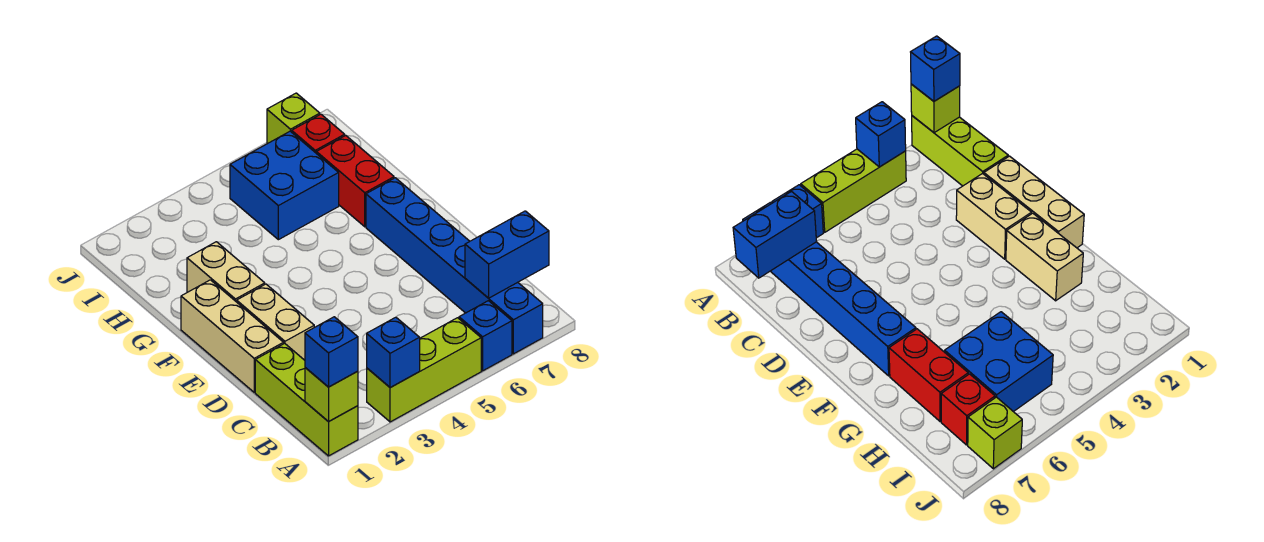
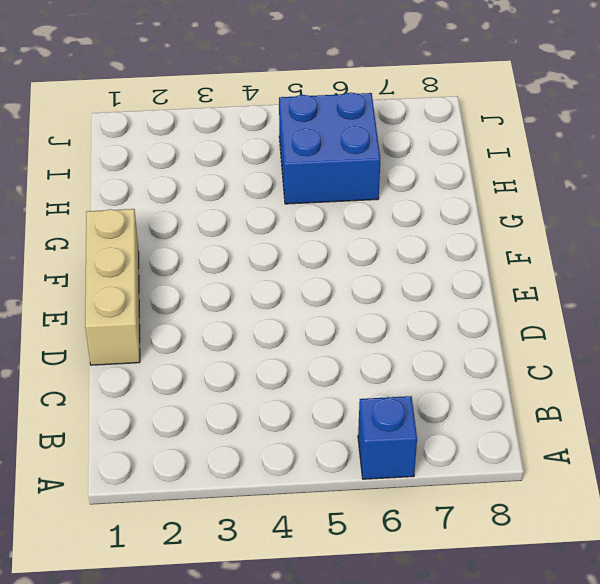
none -> lime 1x3 brick [255,343,358,456]
none -> lime 1x3 brick [367,318,481,422]
none -> blue 1x6 brick [366,178,543,354]

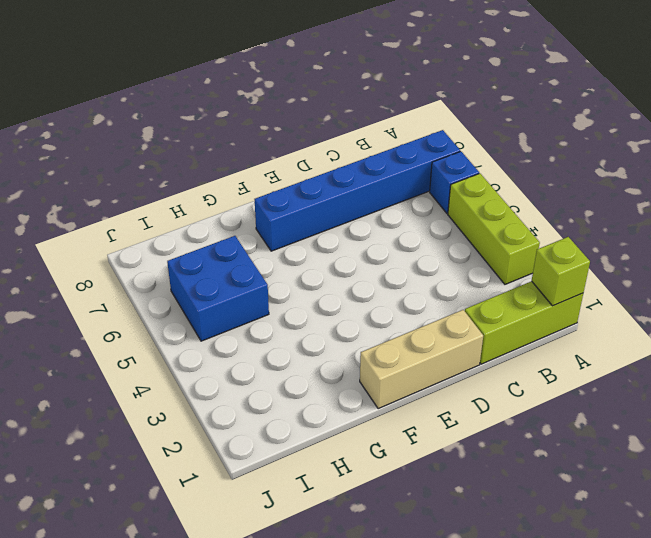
none -> tan 1x2 brick [237,284,314,360]
none -> tan 1x2 brick [187,242,265,302]
none -> red 1x2 brick [316,135,394,227]

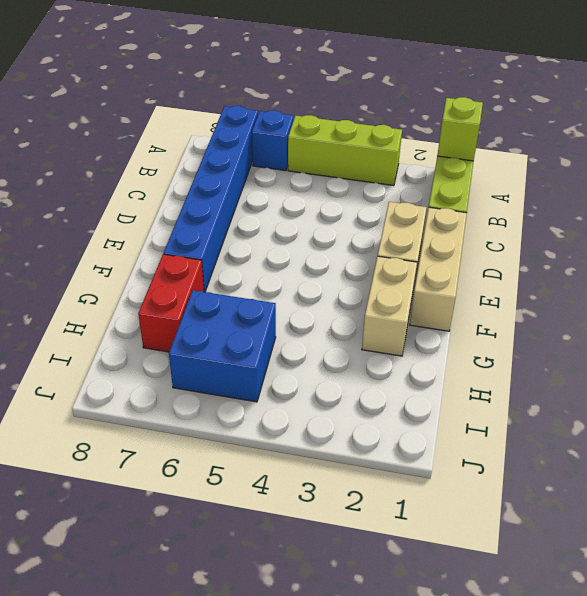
none -> red 1x1 brick [292,114,345,153]
none -> lime 1x1 brick [267,93,320,144]
none -> blue 1x1 brick [367,317,420,388]

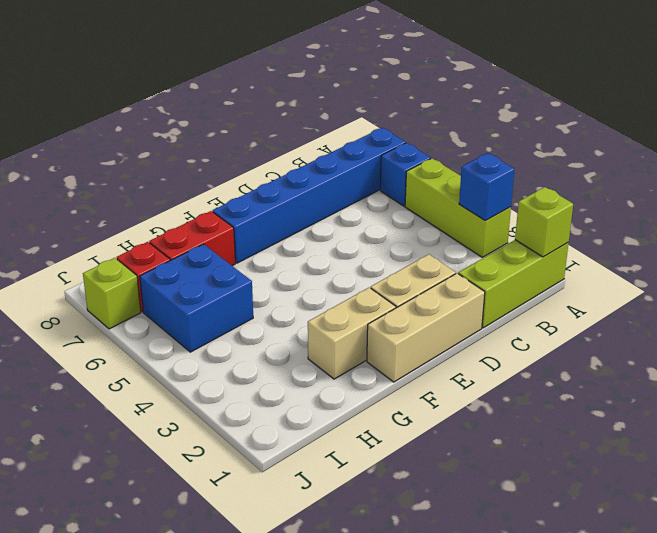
none -> blue 1x2 brick [465,211,549,298]
none -> blue 1x1 brick [305,317,358,387]

